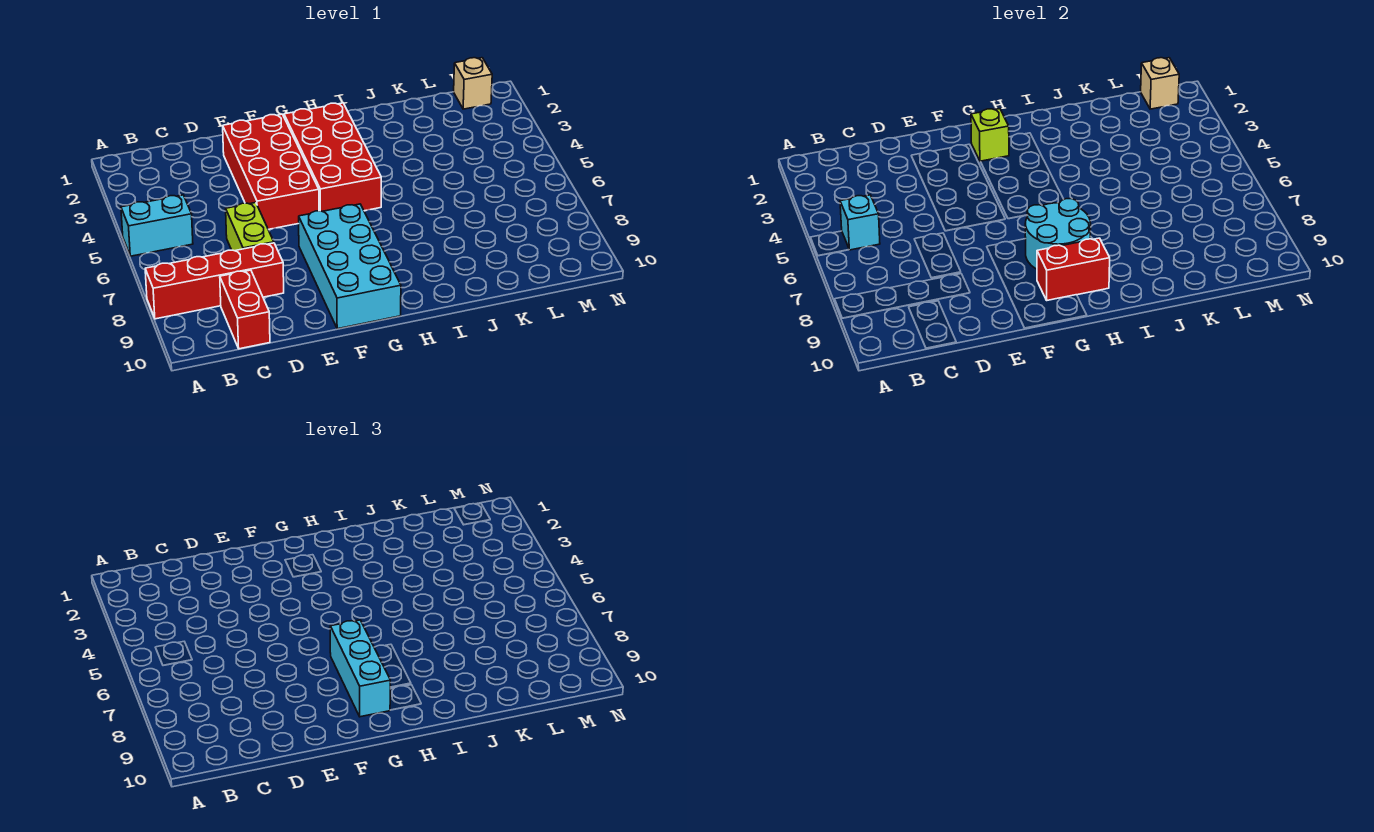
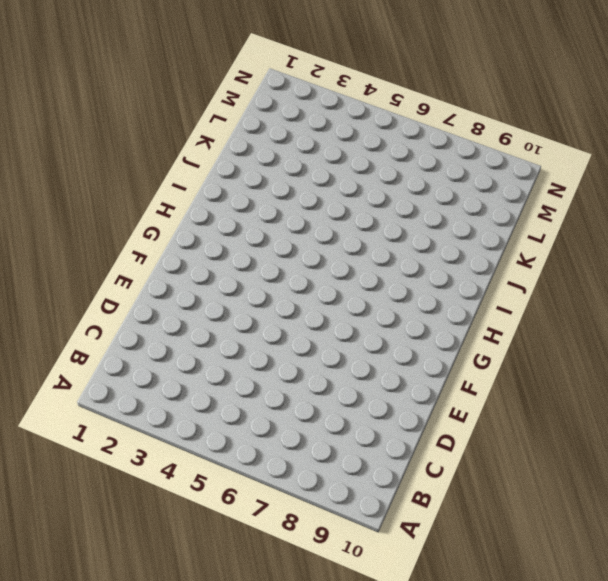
none -> cyan 1x2 brick [121,195,193,256]
none -> red 1x4 brick [145,243,284,319]
none -> red 1x2 brick [220,270,270,349]

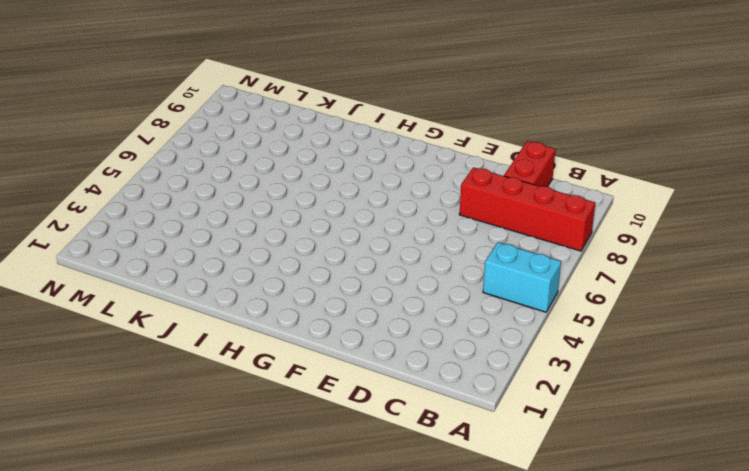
none -> lime 1x2 brick [226,203,274,251]
none -> red 2x4 brick [223,114,319,229]
none -> cyan 2x4 brick [299,204,401,329]

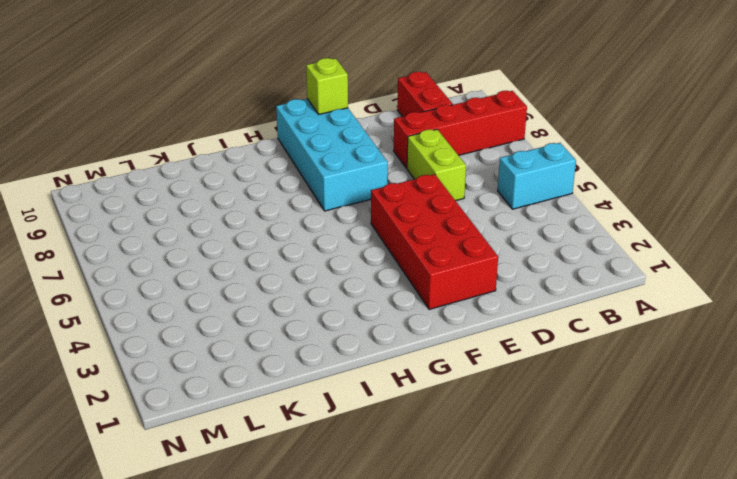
lime 1x1 brick [306,58,348,114] -> lime 1x1 brick moved to [971,109,1009,162]
none -> red 2x4 brick [284,103,381,211]
none -> tan 1x1 brick [454,58,492,109]
none -> cyan 1x1 brick [840,195,880,250]

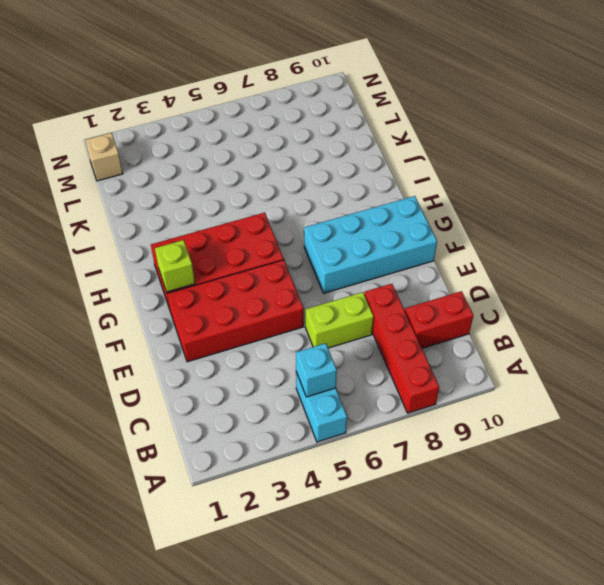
none -> cyan 2x2 round brick [1025,199,1091,269]
none -> red 1x2 brick [1037,238,1110,300]
none -> tan 1x1 brick [1141,58,1179,109]

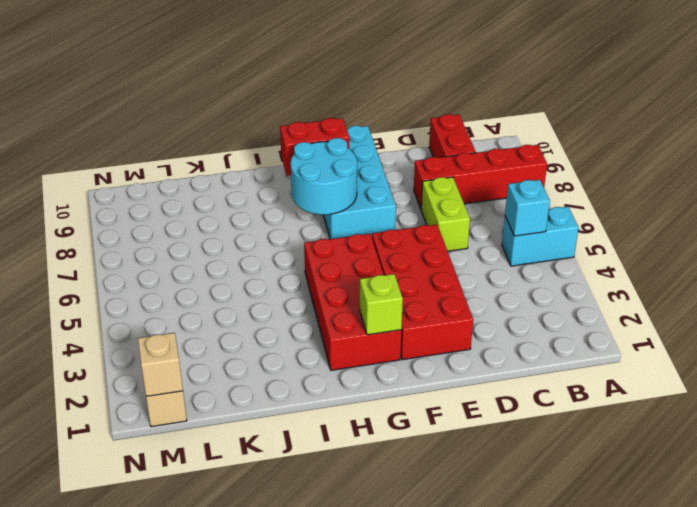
none -> cyan 1x3 brick [330,620,390,717]

